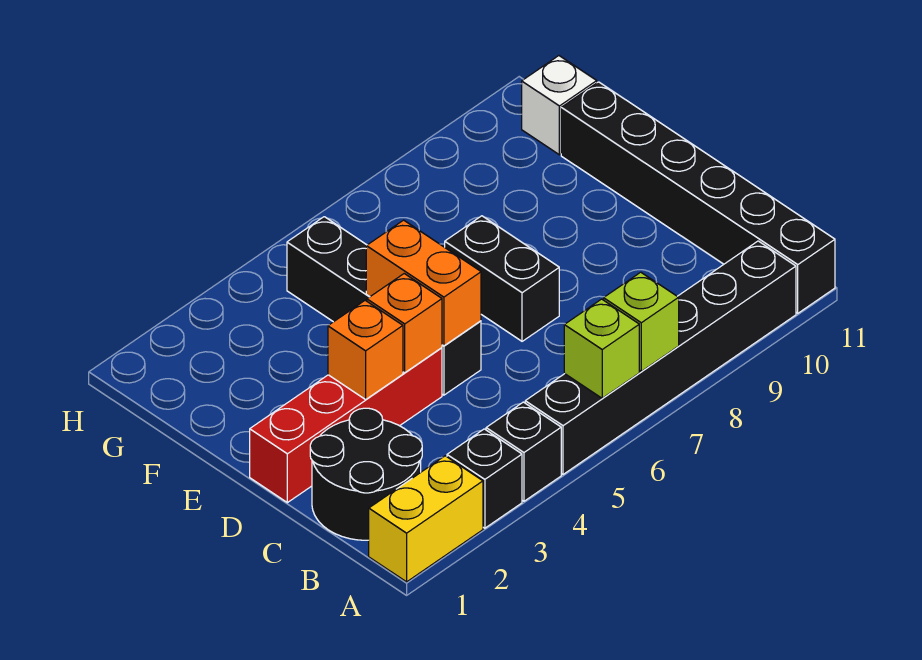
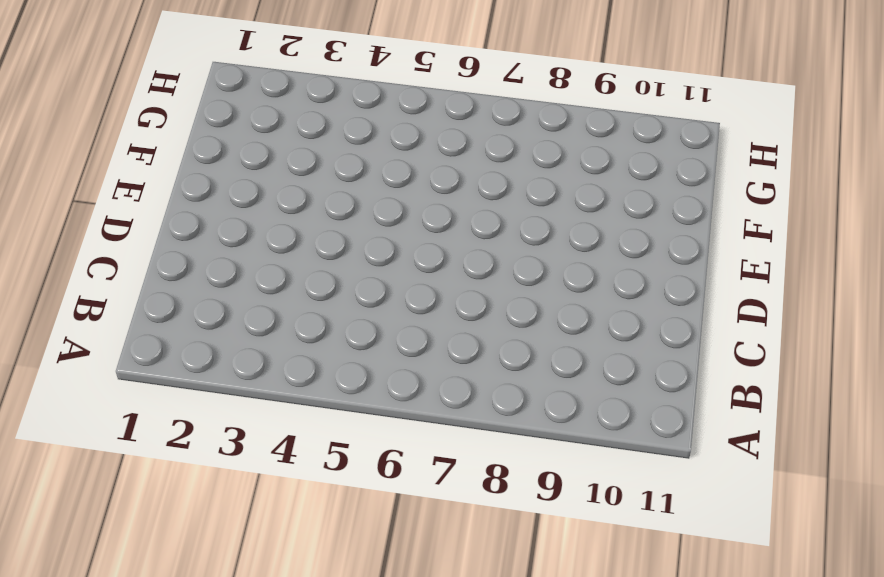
none -> yellow 1x2 brick [369,456,483,582]
none -> black 1x1 brick [447,429,522,528]
none -> black 1x1 brick [486,402,561,501]

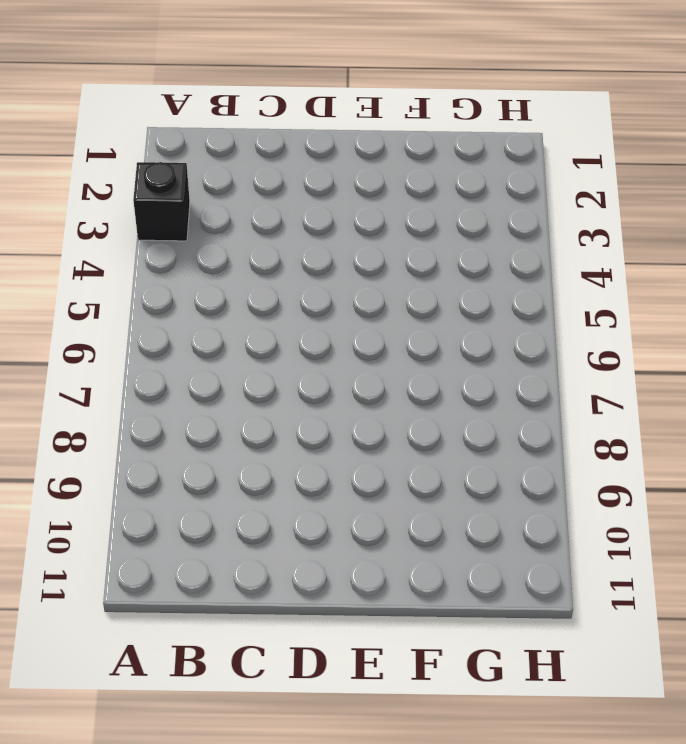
none -> yellow 1x2 brick [369,456,483,582]
none -> black 1x1 brick [486,402,561,501]
none -> black 1x6 brick [525,241,796,474]

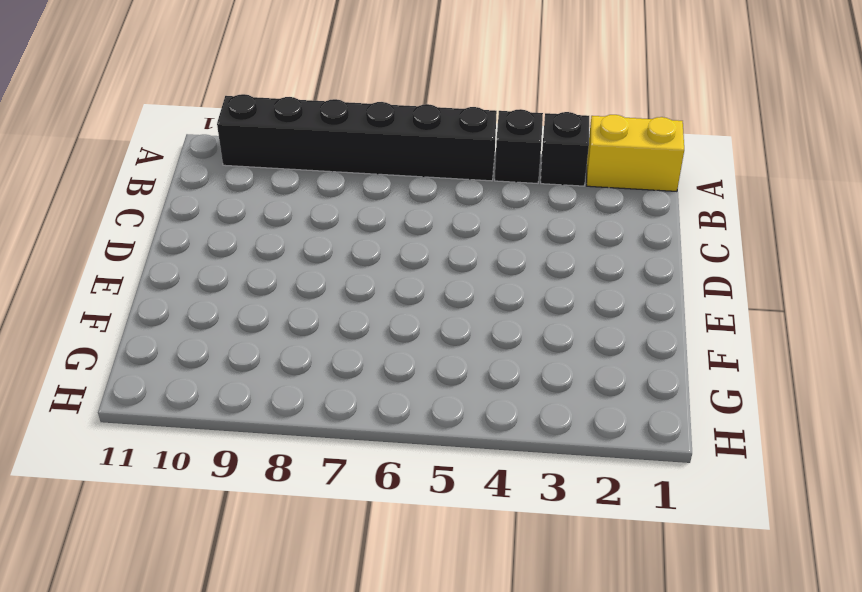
none -> black 1x6 brick [561,82,835,313]
none -> black 2x2 round brick [310,408,422,540]
none -> red 1x4 brick [250,348,442,503]

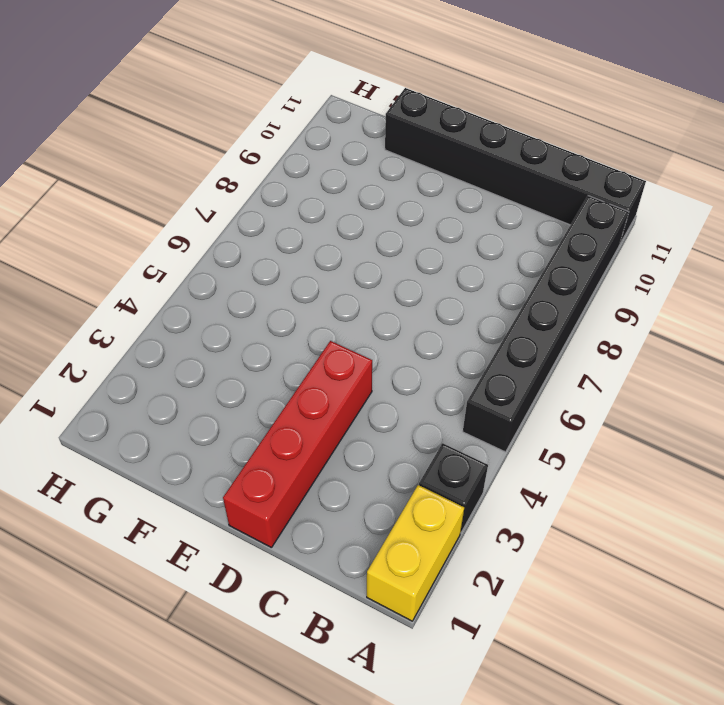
none -> black 1x1 brick [486,402,561,501]
none -> black 2x2 round brick [310,408,422,540]
none -> black 1x4 brick [287,217,481,395]

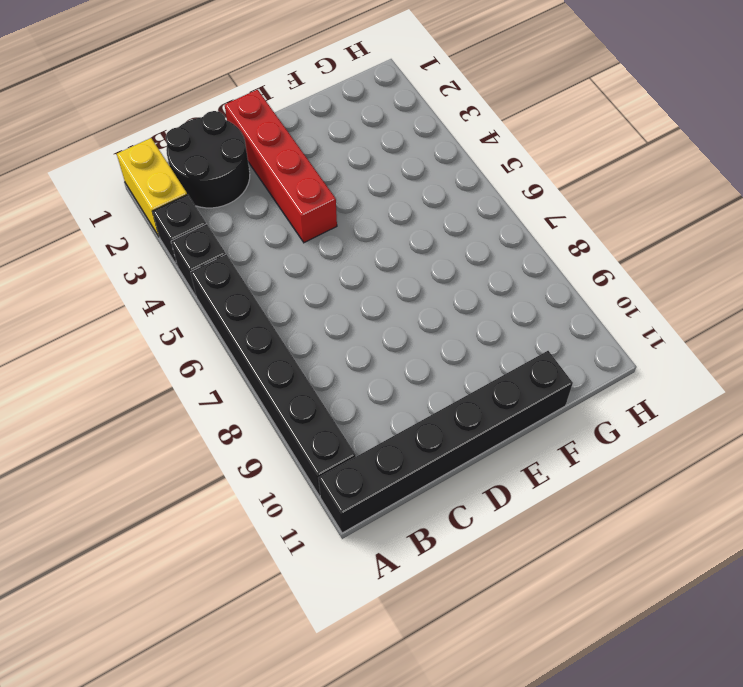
none -> black 1x4 brick [287,217,481,395]
none -> black 1x2 brick [445,216,559,341]
none -> white 1x1 brick [522,56,597,155]

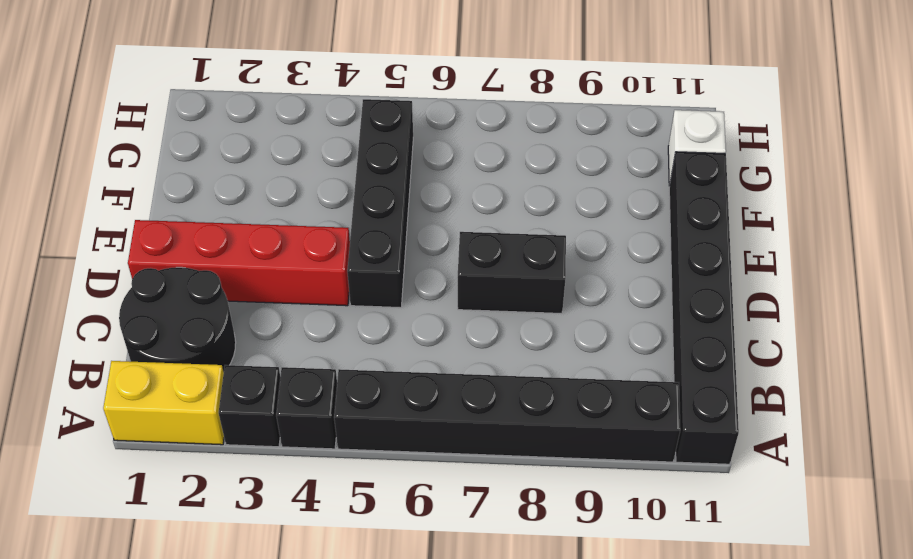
black 1x2 brick [458,232,566,314] -> black 1x2 brick turned to [445,216,559,341]
none -> lime 1x1 brick [564,299,639,398]
none -> lime 1x1 brick [604,272,679,371]
none -> orange 1x1 brick [328,300,403,399]

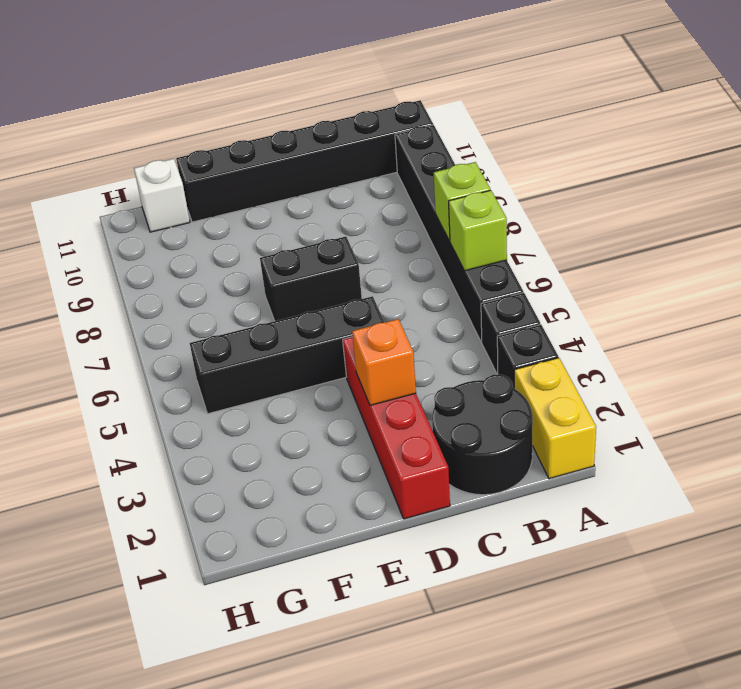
none -> orange 1x1 brick [367,274,442,373]
none -> orange 1x2 brick [366,220,481,346]

